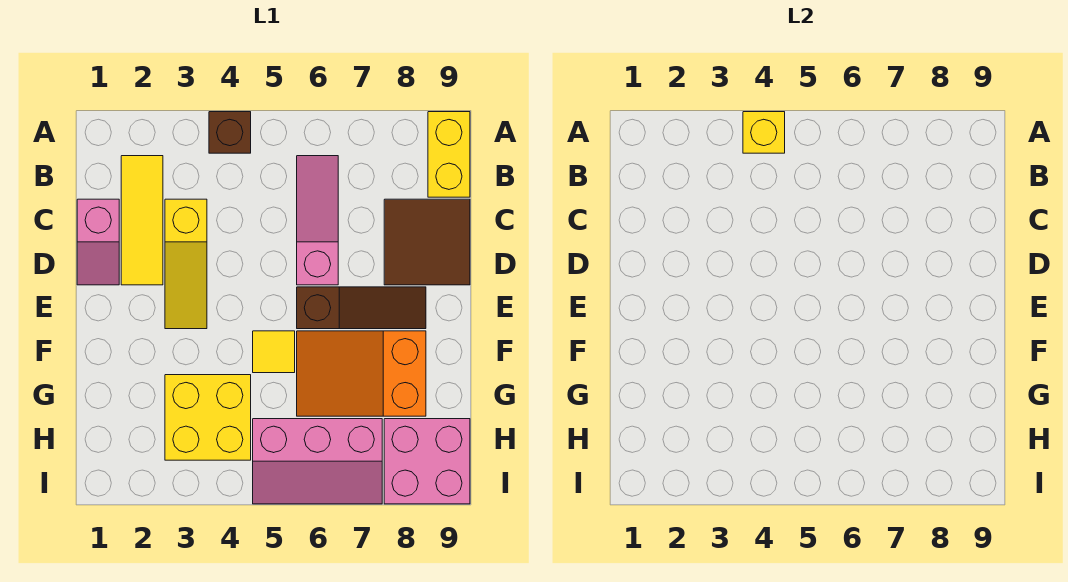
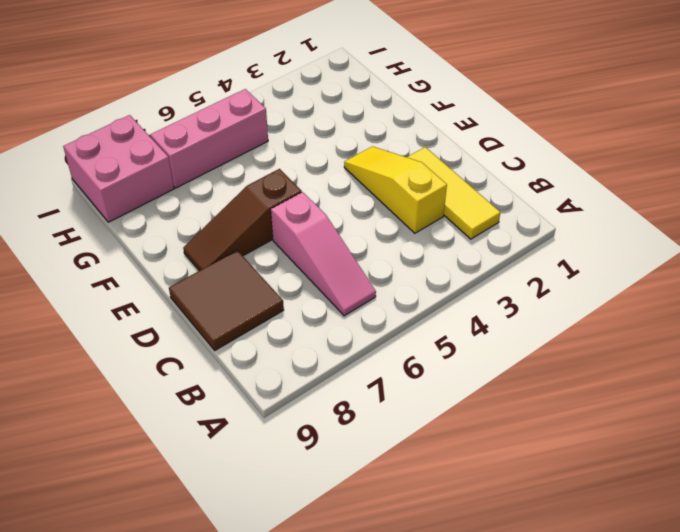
none -> brown 1x1 brick [209,112,251,153]
none -> yellow 1x2 brick [428,112,470,197]
none -> pink 1x2 slope [77,199,119,285]

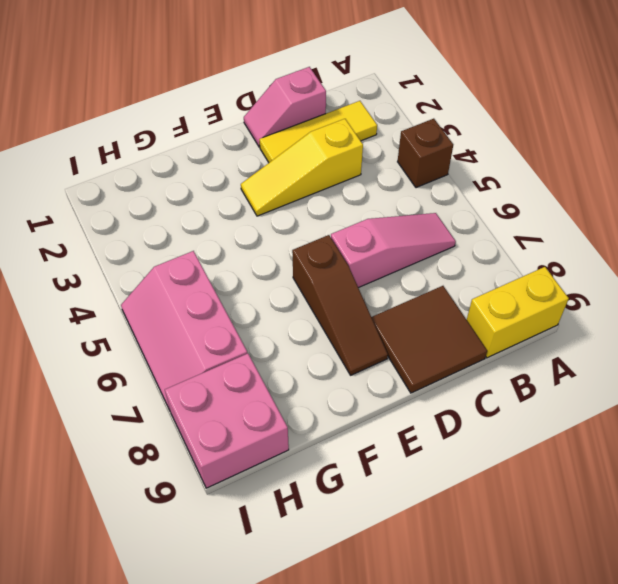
none -> yellow 1x1 tile [253,331,295,373]
none -> orange 2x3 slope [297,331,426,416]
none -> yellow 2x2 brick [165,375,251,460]

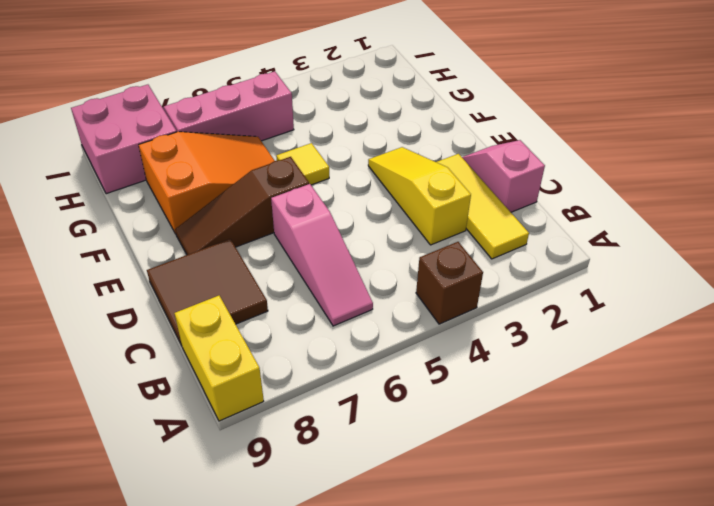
none -> yellow 2x2 brick [165,375,251,460]
none -> yellow 1x1 brick [743,112,785,153]

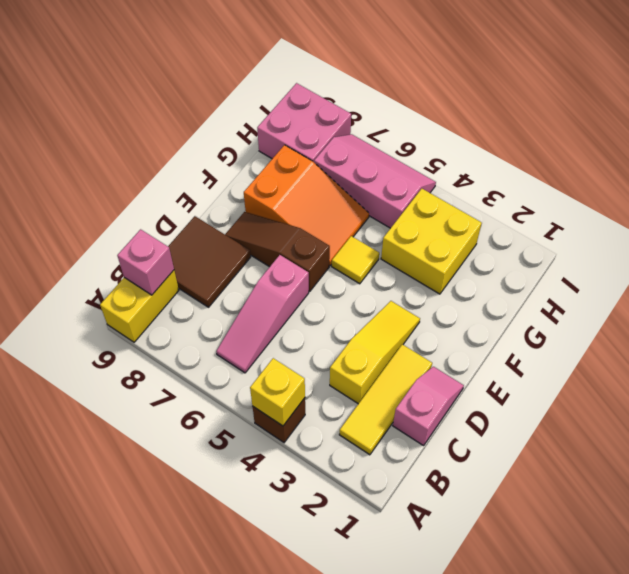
pink 1x1 brick [117,229,174,295] -> none

